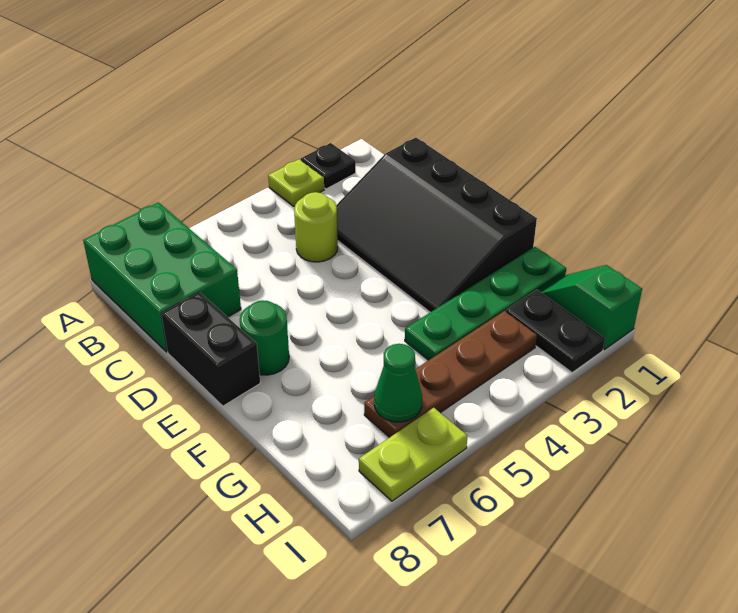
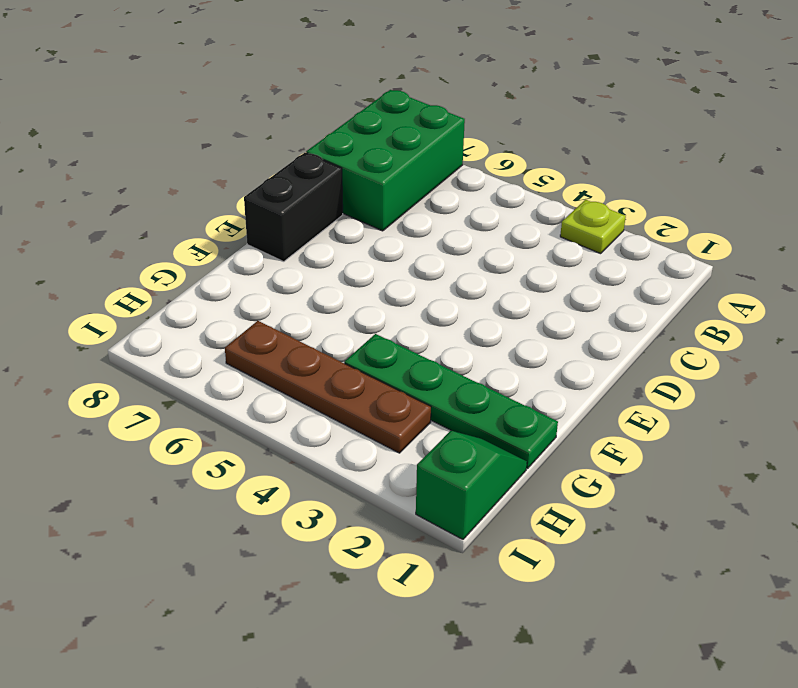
none -> black 1x1 plate [301,143,356,189]
none -> black 3x4 slope [336,138,537,312]
none -> lime 1x1 round brick [294,192,338,262]

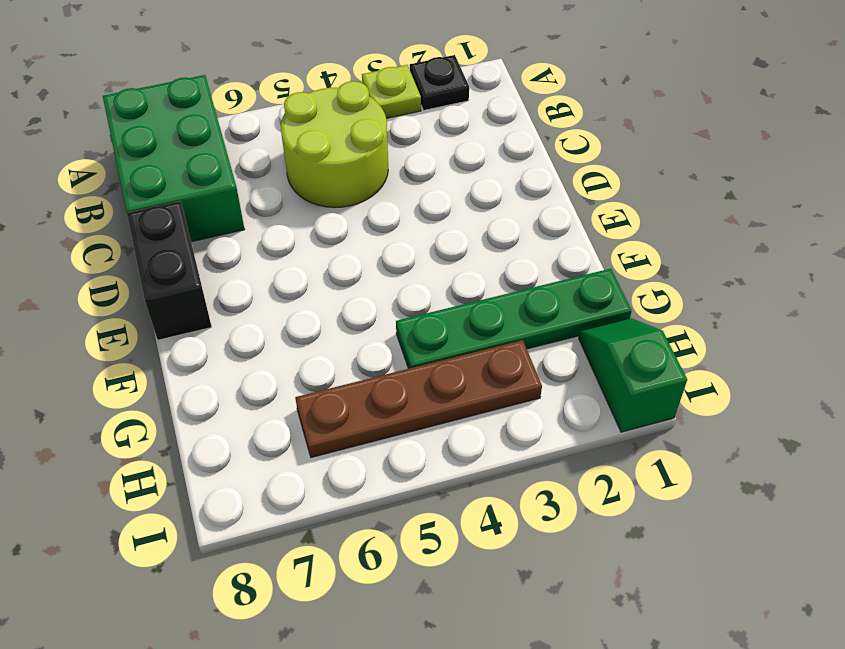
lime 2x2 round brick [281,81,388,208] -> lime 1x1 round brick [294,192,338,262]
none -> black 3x4 slope [336,138,537,312]
none -> green 1x1 round brick [240,300,289,375]
none -> black 1x2 plate [506,290,605,373]

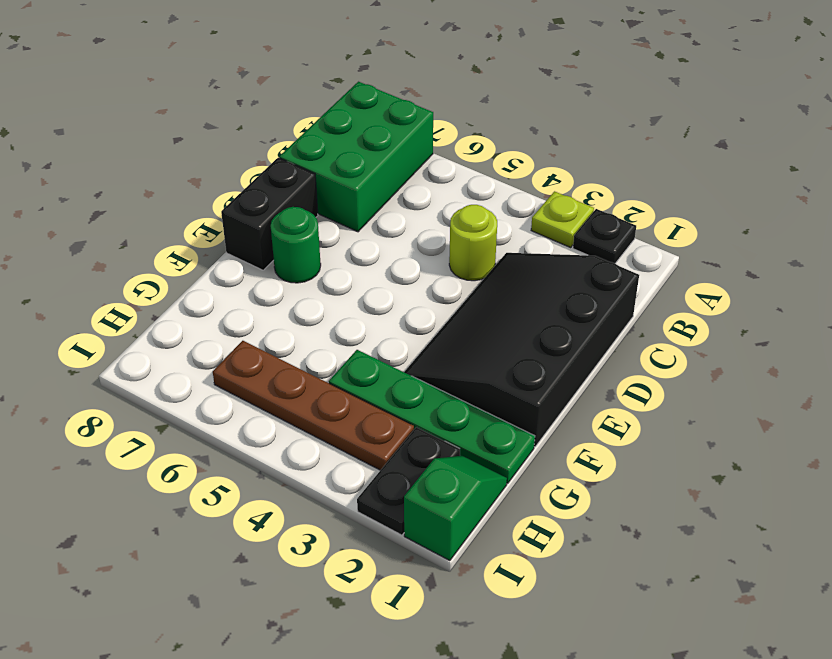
none -> lime 1x2 plate [359,408,467,501]
none -> green 1x1 cone [374,344,422,422]

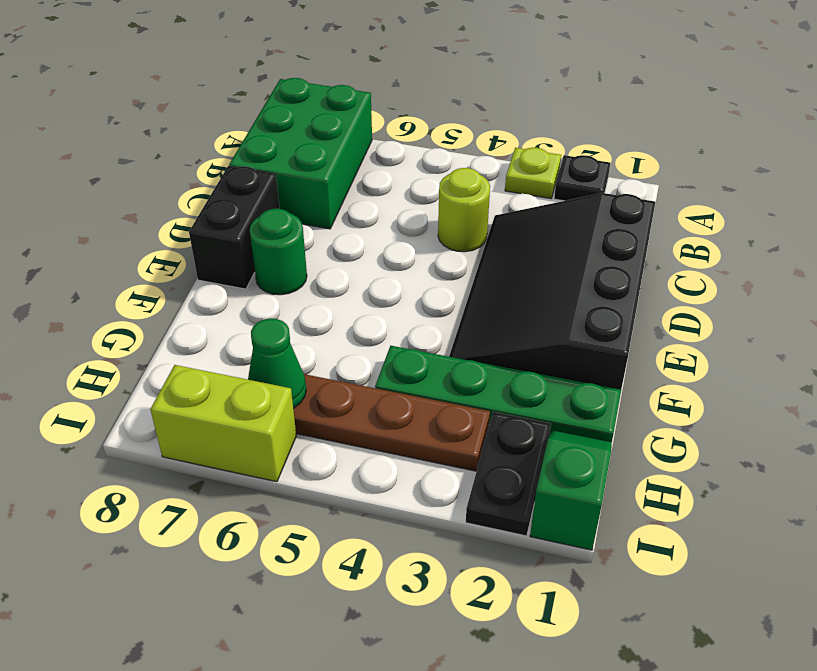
lime 1x2 brick [150,365,296,482] -> lime 1x2 plate [359,408,467,501]

